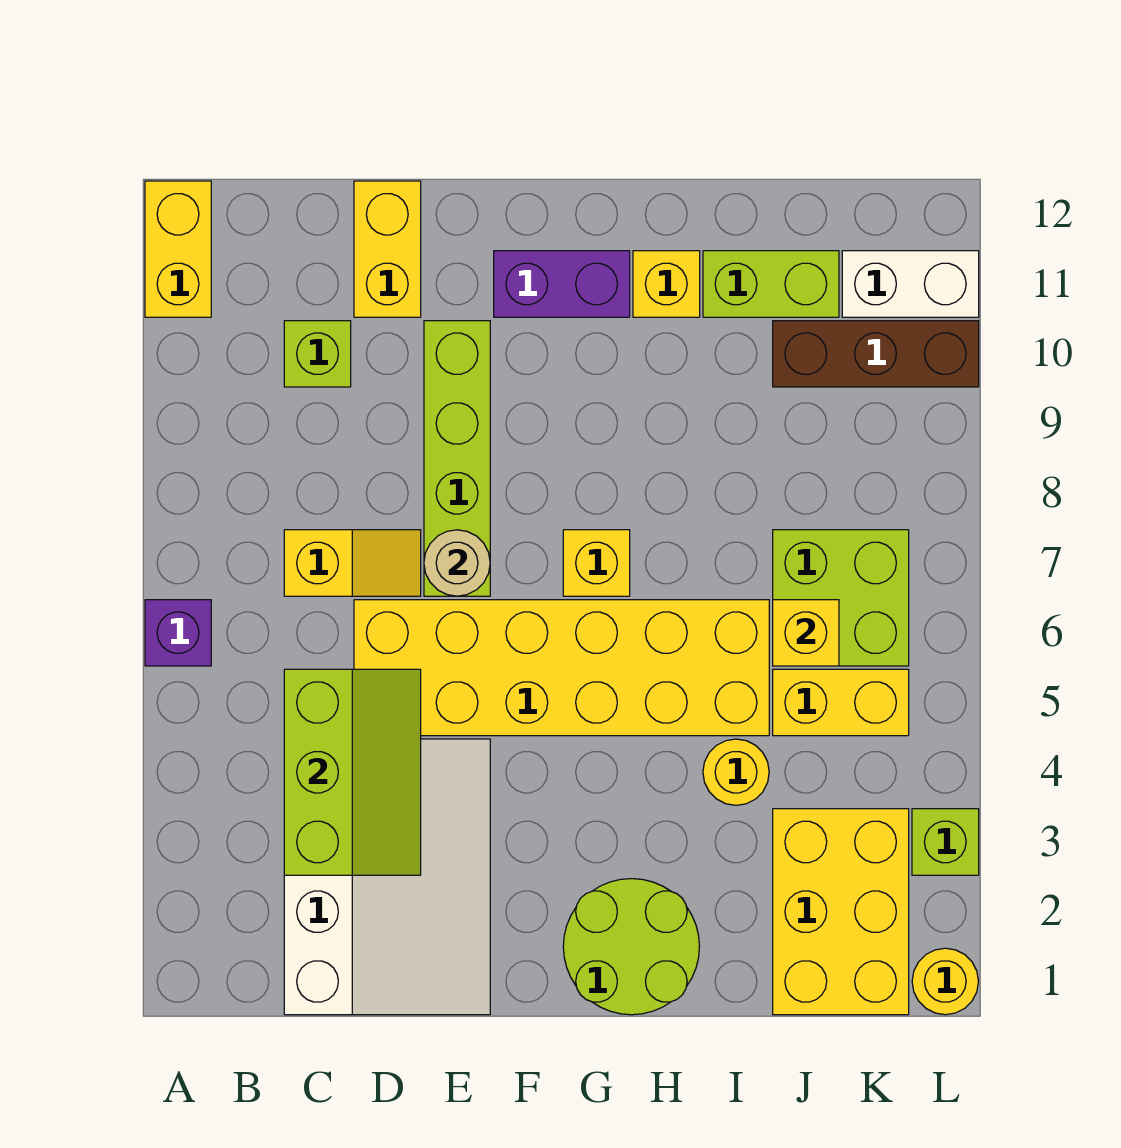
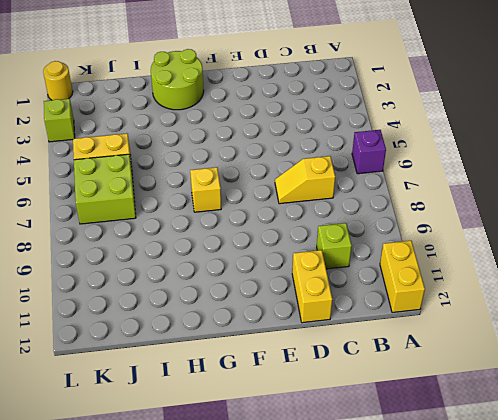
none -> white 3x4 slope [284,739,490,1015]
none -> yellow 2x6 brick [354,600,769,736]
none -> lime 1x4 brick [424,321,490,596]

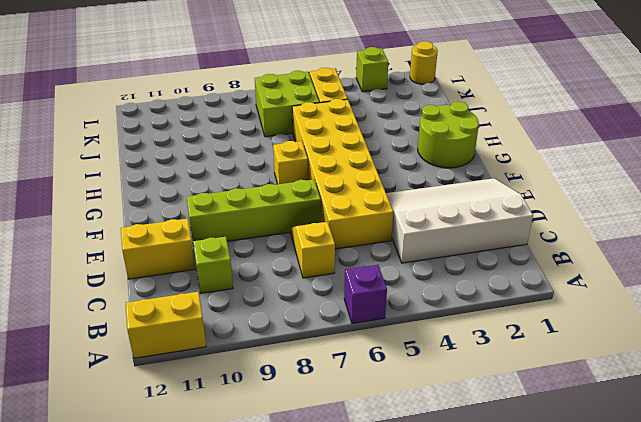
none -> purple 1x2 brick [494,251,630,317]
none -> yellow 1x1 brick [633,251,700,317]
none -> yellow 1x1 round brick [703,739,769,805]

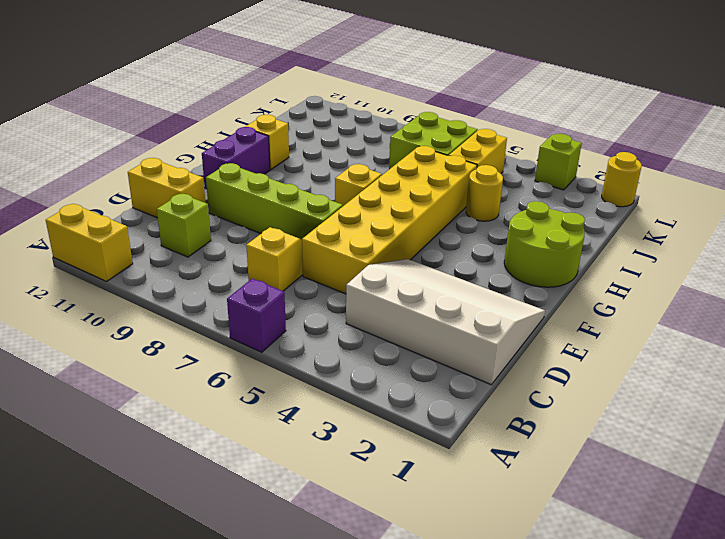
none -> lime 1x2 brick [703,251,839,317]
none -> yellow 2x3 brick [773,809,909,1015]
none -> brown 1x3 brick [773,321,979,387]

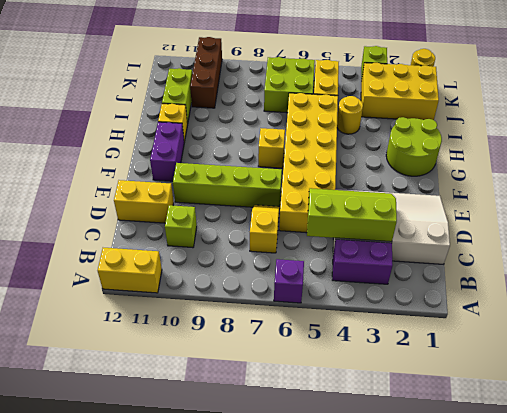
purple 1x2 brick [332,239,393,284] -> none
none -> white 1x2 brick [842,251,979,317]
none -> tan 1x1 round brick [424,530,490,596]
none -> yellow 1x1 brick [773,600,839,666]

